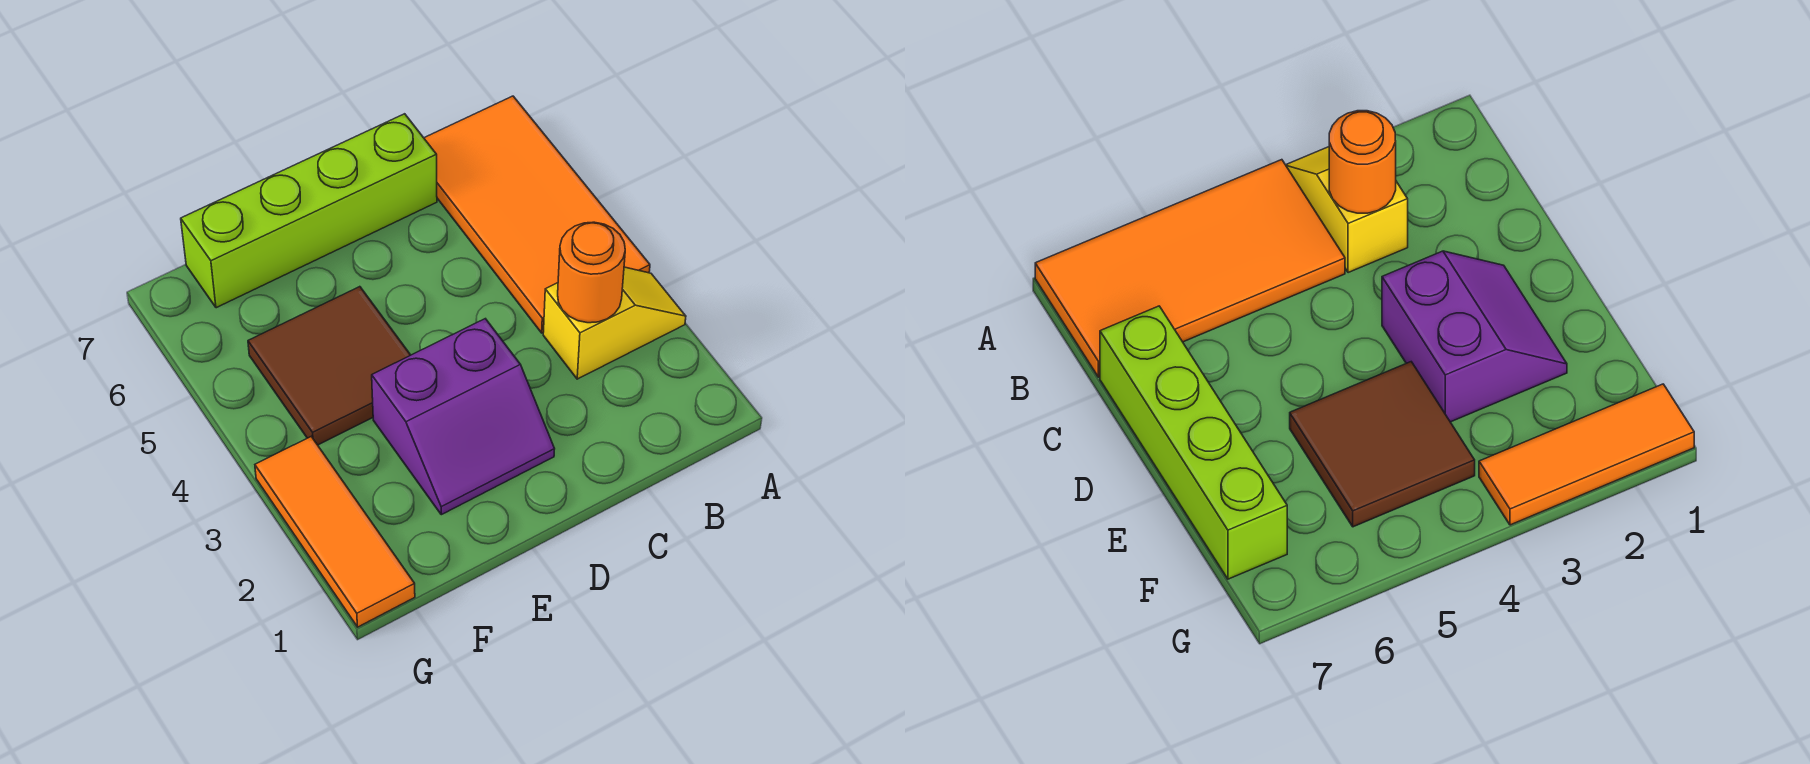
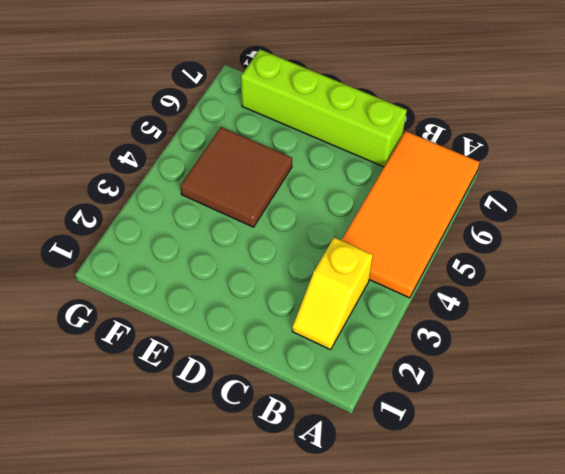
yellow 1x2 slope [292,238,373,350] -> yellow 1x2 slope turned to [543,267,686,379]
none -> purple 2x2 slope [372,319,554,515]
none -> orange 1x3 tile [255,437,415,627]

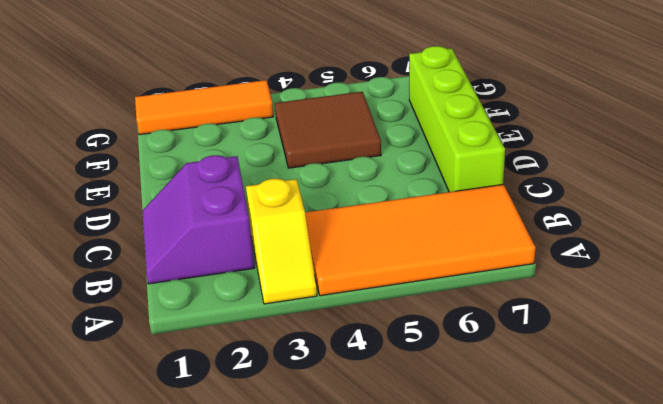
purple 2x2 slope [143,155,255,284] -> purple 2x2 slope moved to [372,319,554,515]
none -> orange 1x1 round brick [558,222,625,323]

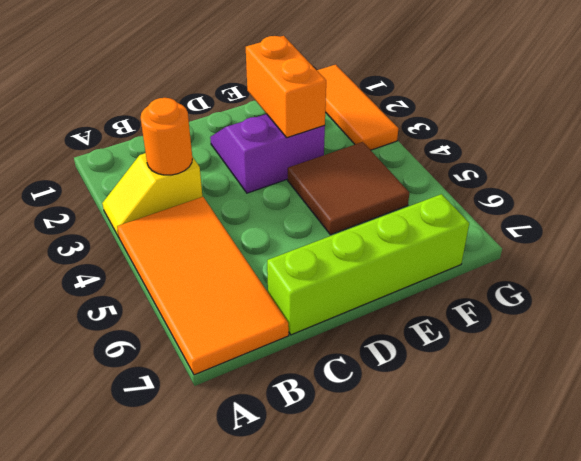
orange 1x2 brick [246,36,326,138] -> none

